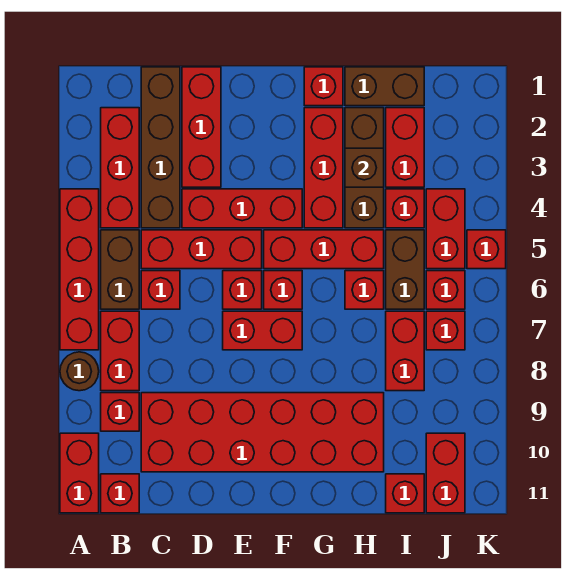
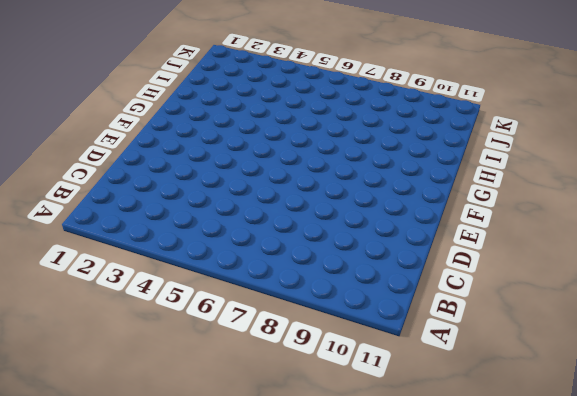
none -> red 1x4 brick [60,189,99,350]
none -> brown 1x1 round brick [60,352,99,391]
none -> red 1x2 brick [60,433,99,513]
none -> red 1x3 brick [101,108,139,228]

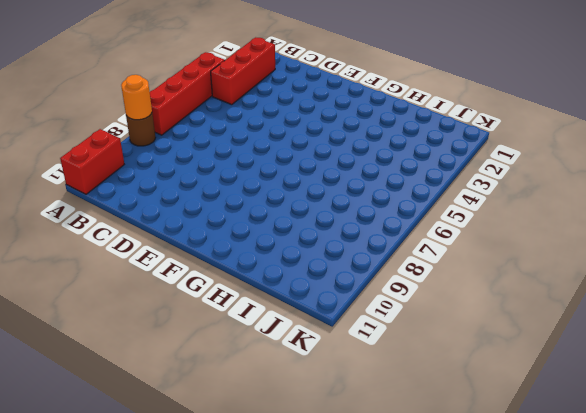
orange 1x1 round brick [121,75,152,120] -> none
none -> brown 1x2 brick [101,230,139,309]
none -> red 1x2 brick [101,311,139,391]
none -> red 1x1 brick [101,393,139,431]
none -> red 1x1 brick [101,474,139,513]

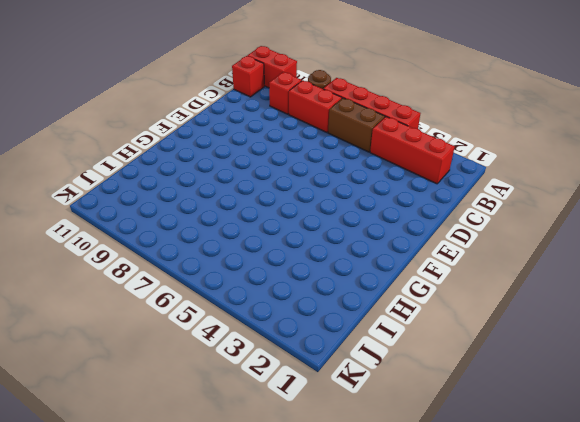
none -> brown 1x4 brick [141,67,180,228]
none -> red 1x3 brick [141,230,262,269]
none -> red 1x1 brick [141,271,180,309]
none -> red 2x6 brick [141,393,384,472]

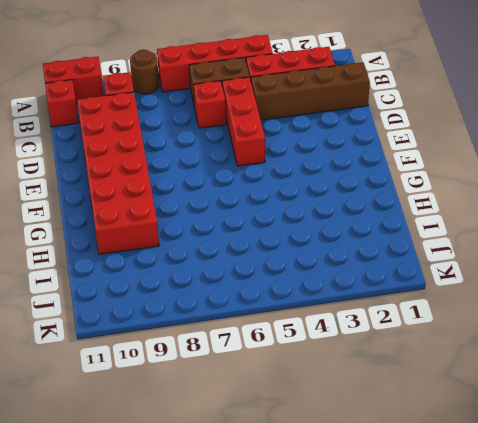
none -> red 1x2 brick [101,311,139,391]
none -> red 1x3 brick [182,67,221,187]
none -> red 1x3 brick [182,189,302,228]
none -> red 1x1 brick [223,271,262,309]

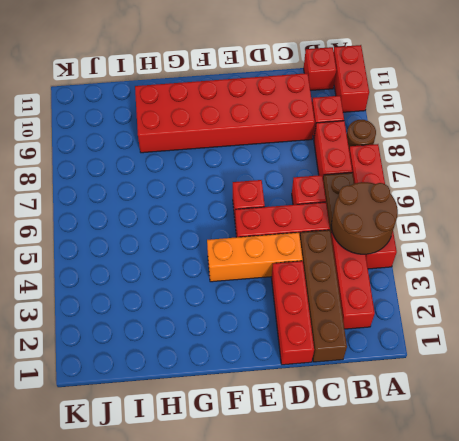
brown 2x2 round brick [331,182,398,254] -> none
orange 1x3 brick [207,233,303,282] -> red 1x3 brick [182,189,302,228]
none -> red 1x2 brick [223,311,302,350]
none -> red 1x3 brick [264,230,384,269]
none -> red 1x1 brick [264,271,302,309]
none -> red 1x1 brick [304,67,343,106]

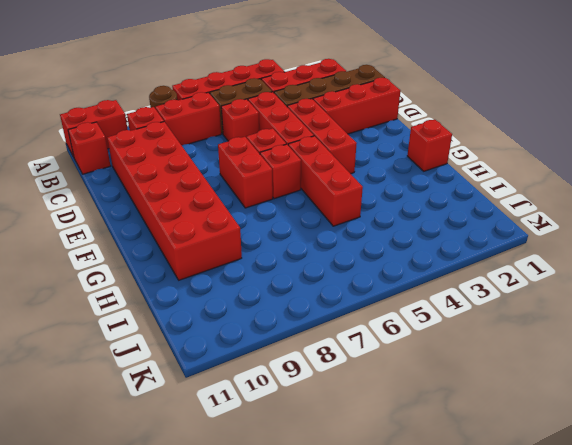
none -> red 1x3 brick [304,108,343,228]
none -> brown 1x2 brick [345,67,424,106]
none -> brown 1x3 brick [345,108,384,228]
none -> red 1x1 brick [345,271,384,309]

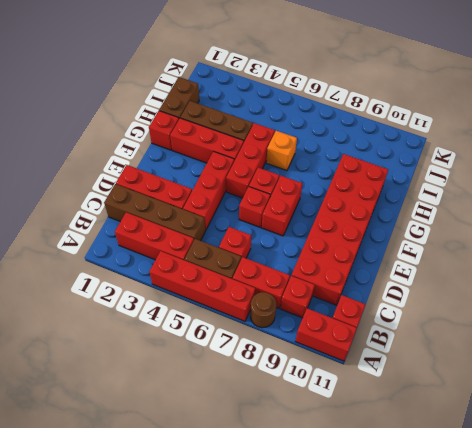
orange 1x1 brick [266,131,297,171] -> red 1x1 brick [345,271,384,309]
none -> red 1x3 brick [141,230,262,269]
none -> red 1x2 brick [386,108,424,187]
none -> red 1x1 brick [386,189,424,228]
none -> brown 1x2 brick [386,230,424,309]

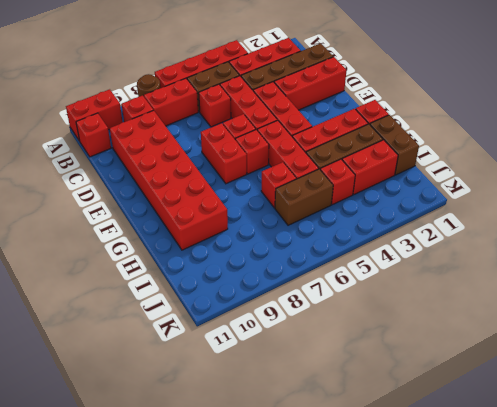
none -> red 1x2 brick [386,311,424,391]
none -> red 1x1 brick [386,474,424,513]
none -> red 1x2 brick [426,189,465,269]
none -> red 1x1 brick [426,271,465,309]

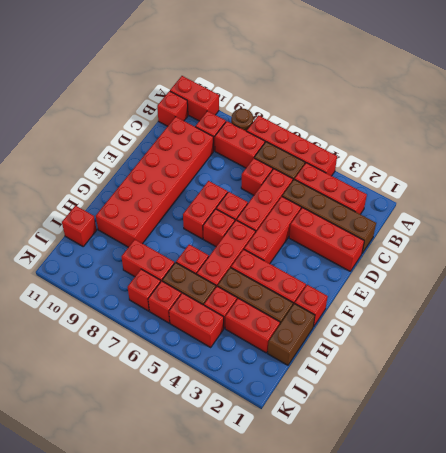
none -> red 1x2 brick [426,433,465,513]
none -> red 1x1 brick [467,230,506,269]
none -> brown 1x1 brick [345,148,384,187]

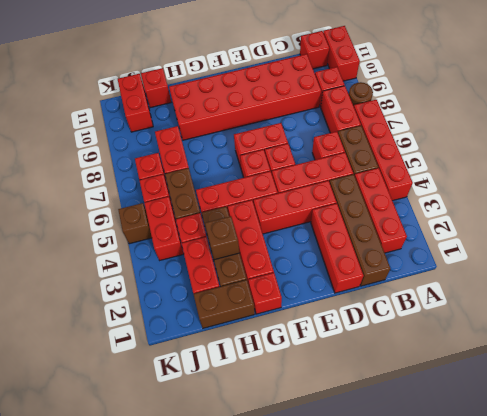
brown 1x1 brick [118,203,152,244] -> red 1x1 brick [467,230,506,269]
none -> red 1x1 brick [345,271,384,309]

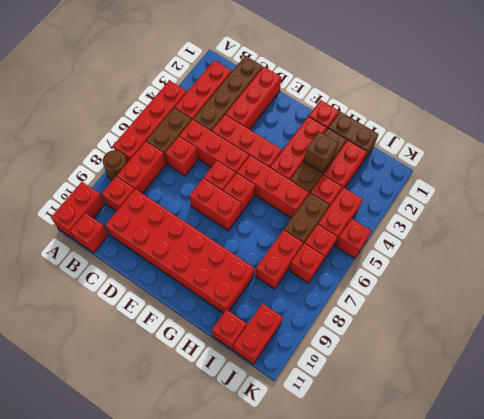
none -> red 1x1 brick [345,271,384,309]

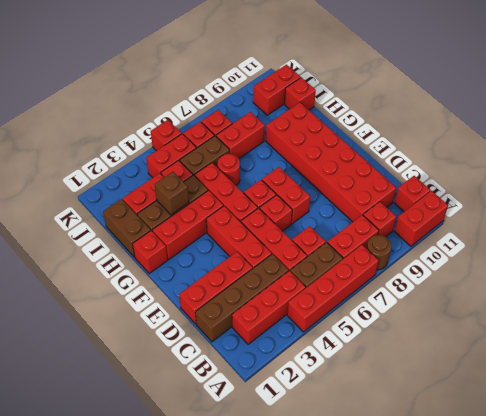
red 1x1 round brick [217,154,240,185] -> red 1x1 brick [345,271,384,309]

